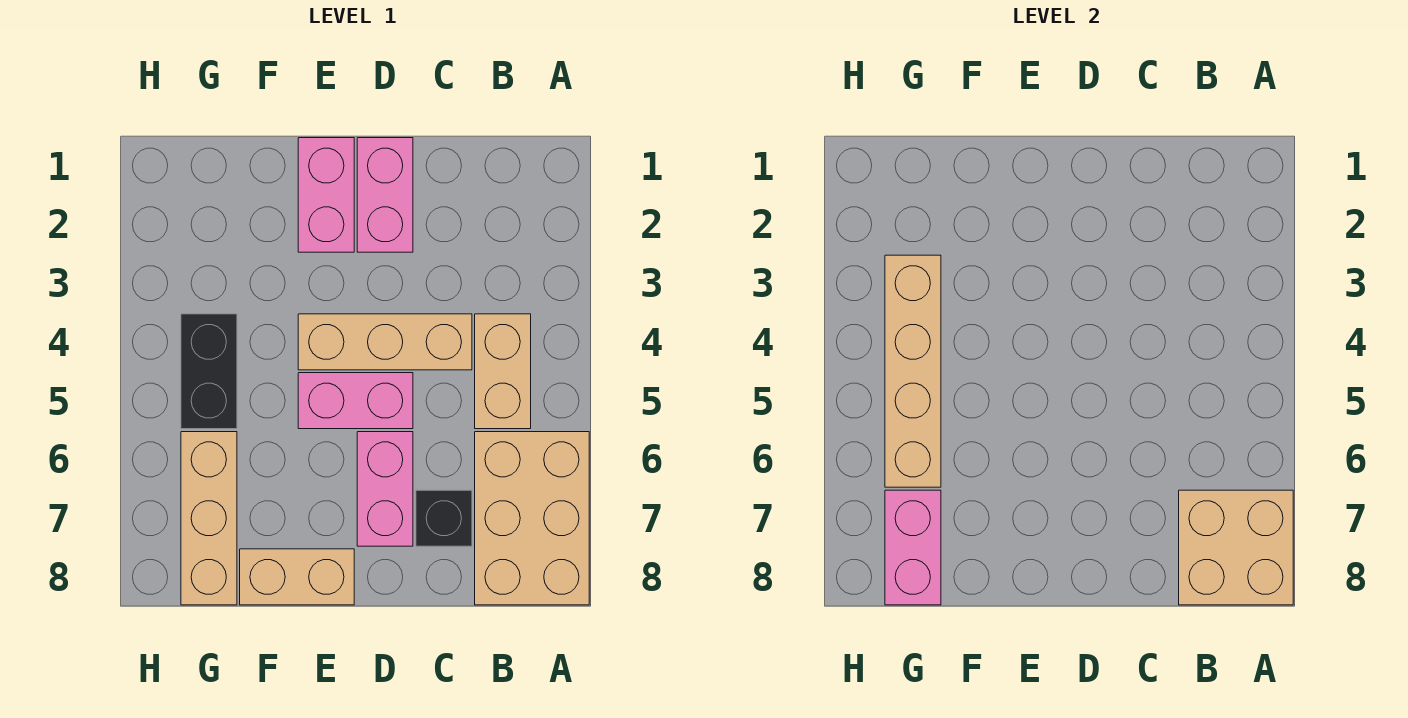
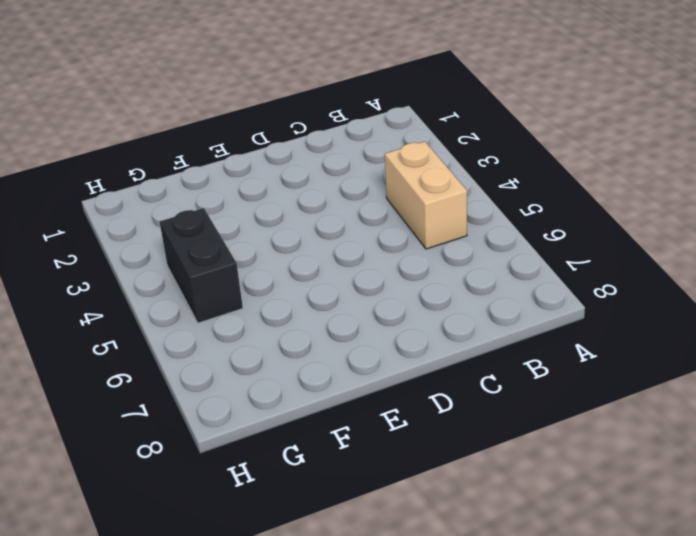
none -> tan 2x3 brick [475,432,589,605]
none -> tan 1x3 brick [298,314,472,370]
none -> black 1x1 brick [416,490,472,546]

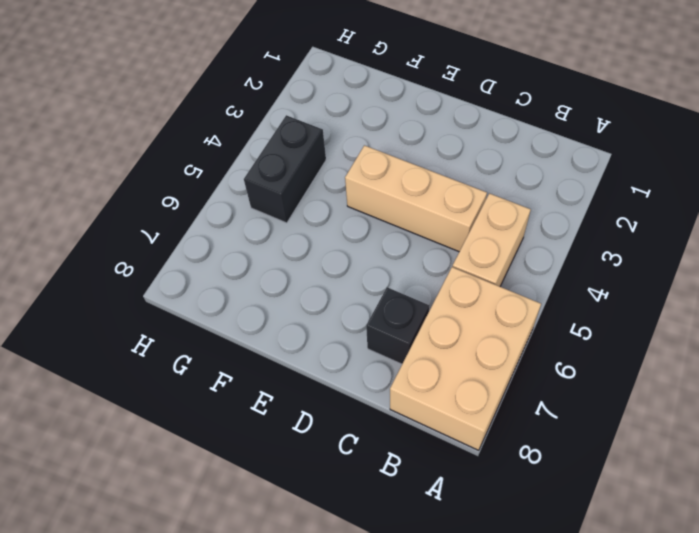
none -> pink 1x2 brick [357,138,413,252]
none -> pink 1x2 brick [298,373,413,429]
none -> pink 1x2 brick [357,432,413,546]

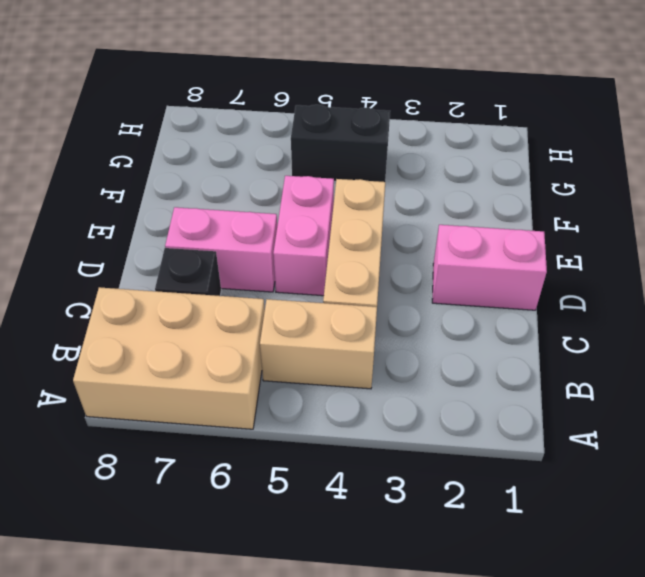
none -> pink 1x2 brick [298,138,354,252]
none -> tan 1x2 brick [240,549,354,605]
none -> tan 1x3 brick [181,432,237,605]

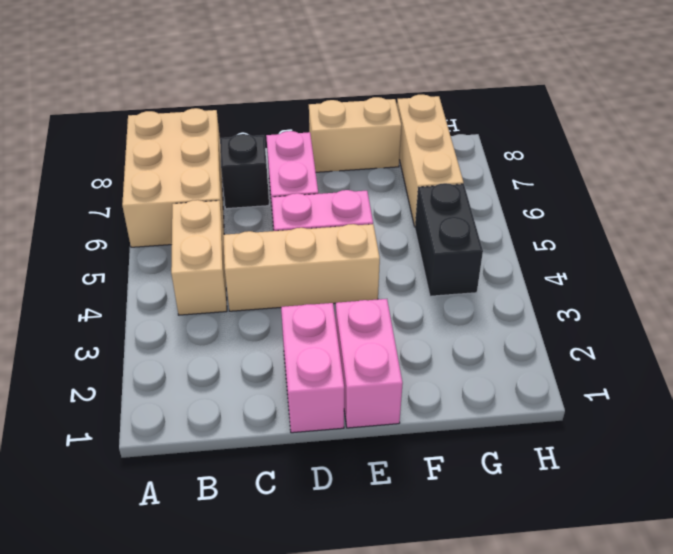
none -> tan 2x2 brick [1179,490,1293,605]
none -> tan 1x4 brick [885,255,941,487]
none -> pink 1x2 brick [885,490,941,605]

